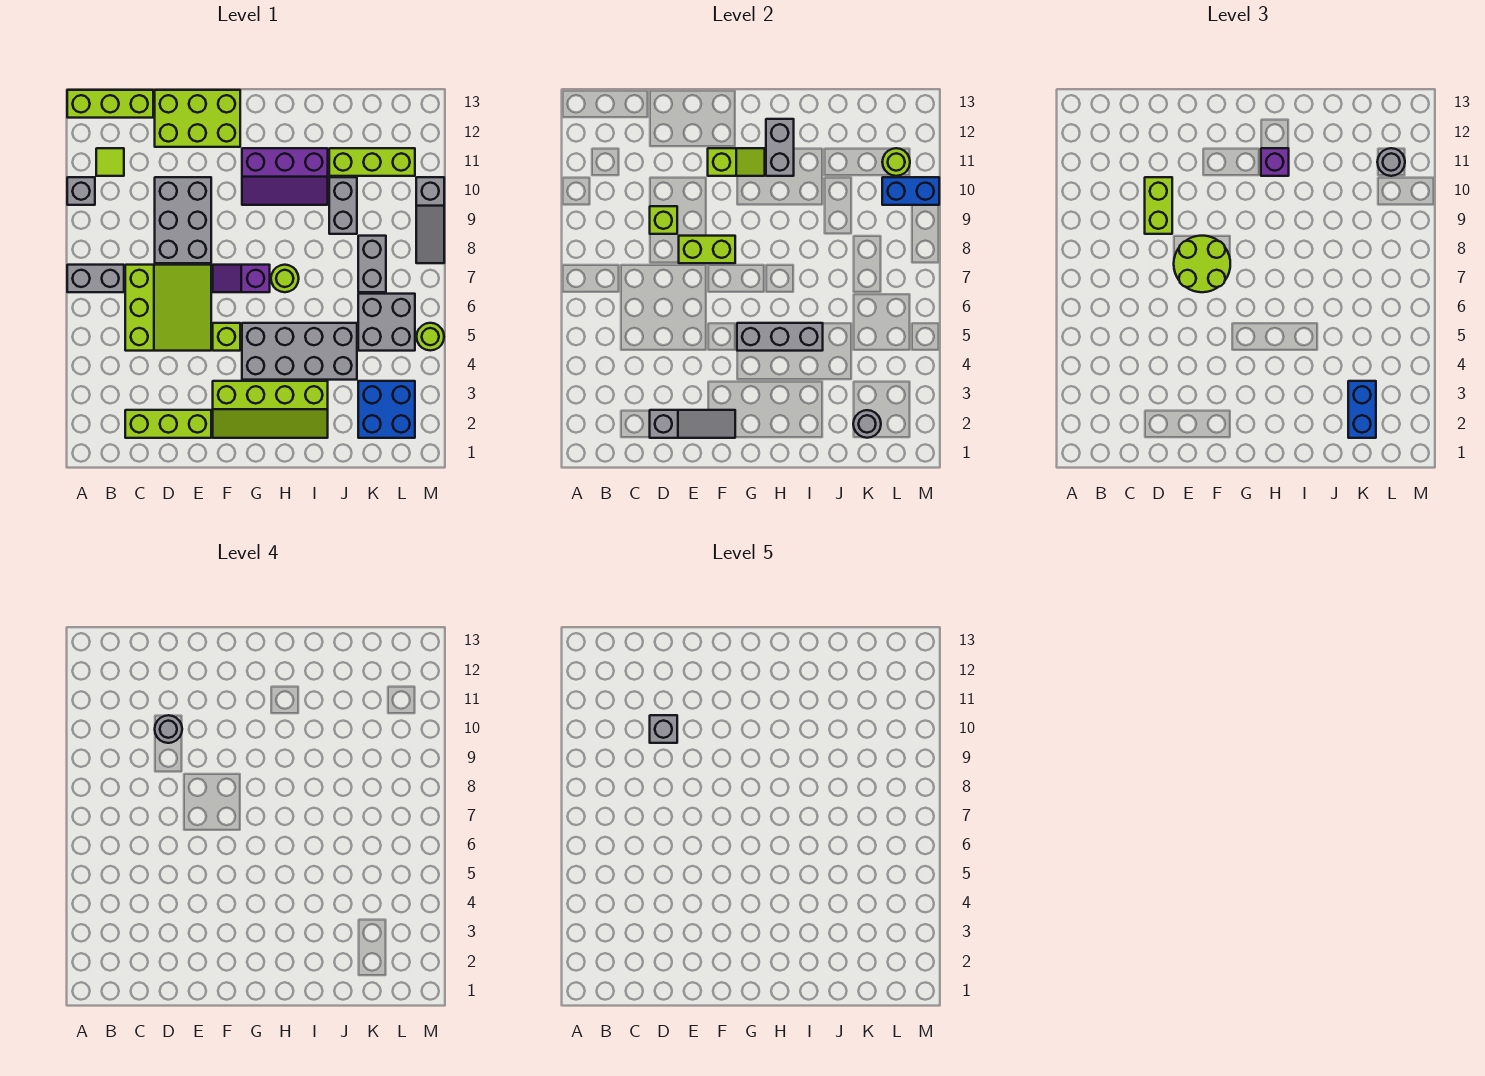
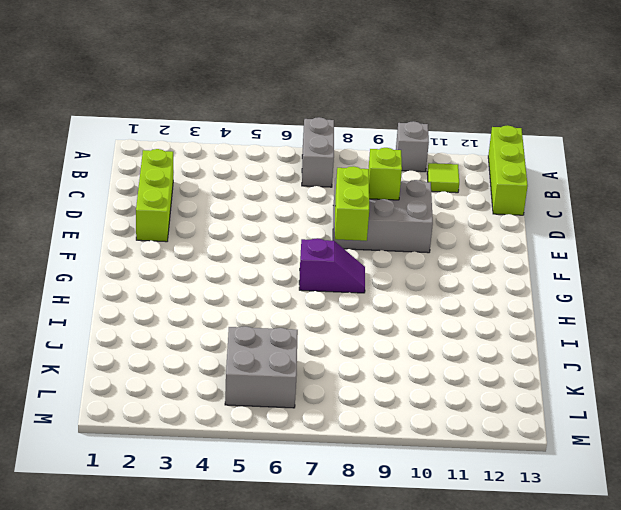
purple 1x2 slope [299,238,365,293] -> purple 1x2 slope turned to [213,265,270,292]
none -> lime 3x3 slope [125,265,211,351]
none -> lime 2x3 brick [155,90,240,147]
none -> lime 2x4 slope [213,381,328,438]
none -> lime 1x1 brick [213,323,240,351]

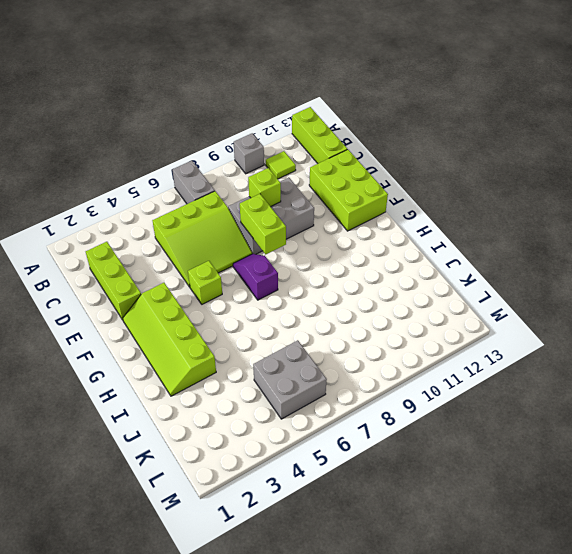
none -> grey 2x4 brick [242,323,357,380]
none -> purple 2x3 slope [242,148,328,205]
none -> lime 1x1 round brick [271,265,299,292]
none -> grey 1x2 brick [329,177,357,234]

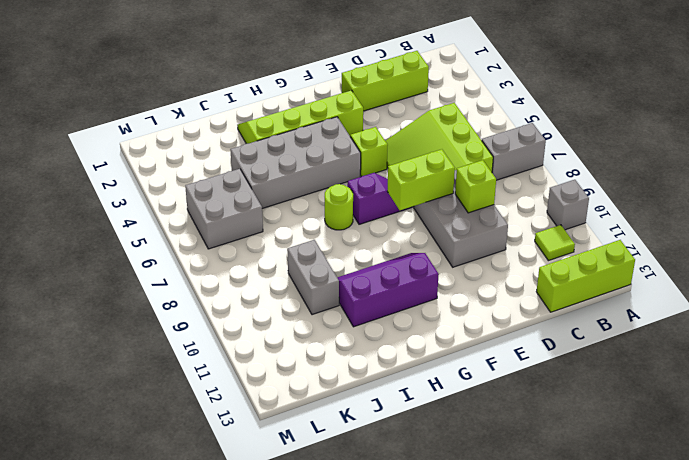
none -> lime 2x3 brick [155,90,240,147]
none -> lime 1x3 brick [329,148,415,176]
none -> blue 2x2 brick [358,381,415,438]
none -> grey 1x2 brick [358,236,386,292]

